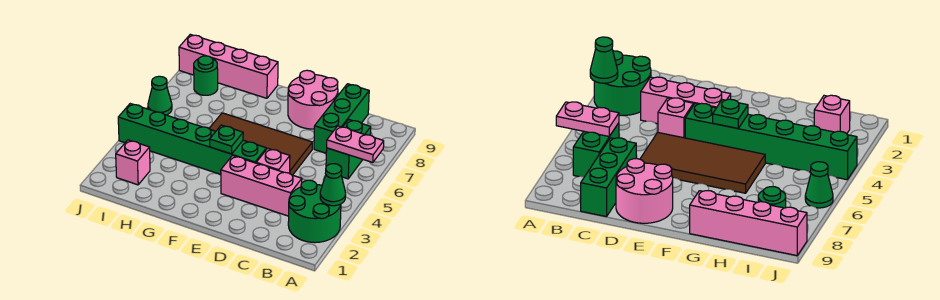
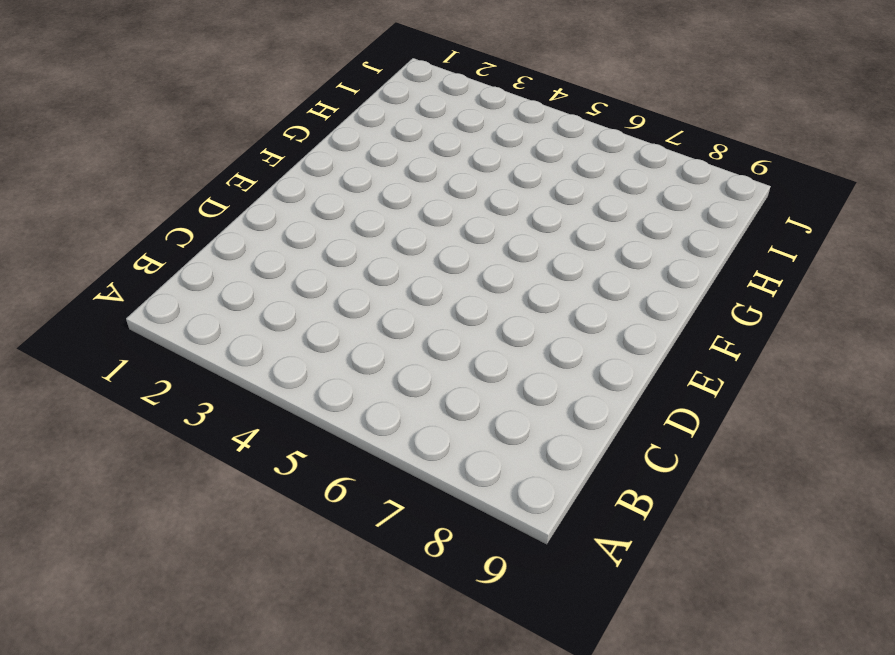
none -> green 2x2 round brick [288,180,341,243]
none -> green 1x2 brick [326,119,371,179]
none -> pink 1x3 brick [221,156,302,216]

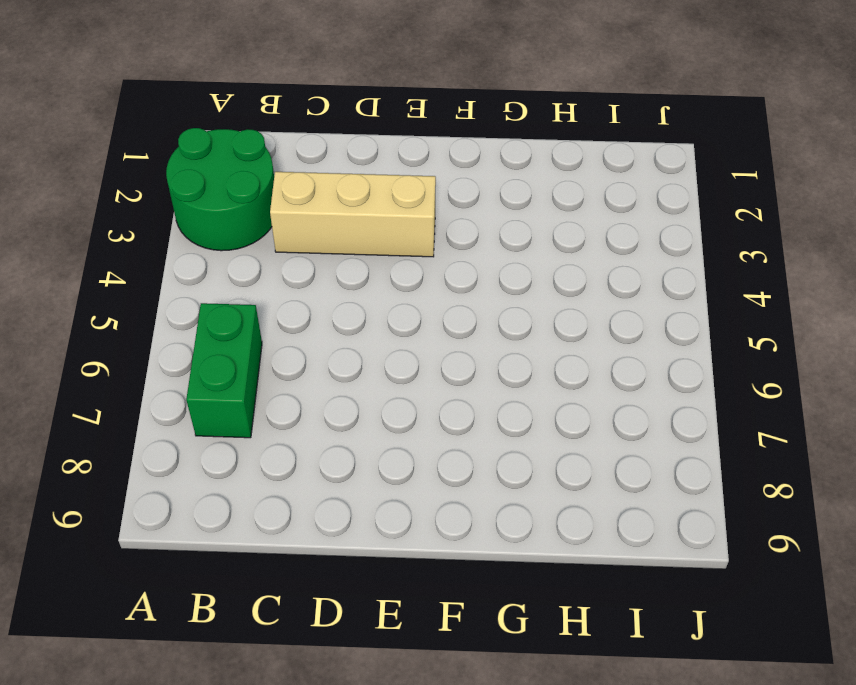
tan 1x3 brick [270,172,436,257] -> pink 1x3 brick [221,156,302,216]
none -> green 1x3 brick [314,84,369,153]
none -> pink 1x1 brick [257,148,290,173]
none -> brown 2x4 tile [209,113,312,175]

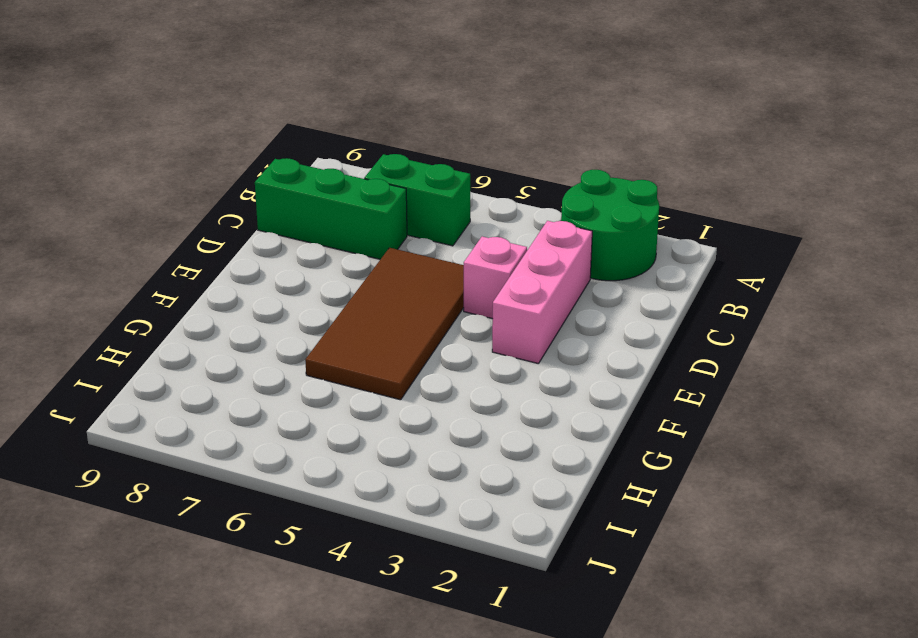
none -> pink 2x2 round brick [288,70,338,129]
none -> green 1x6 brick [118,104,266,174]
none -> pink 1x4 brick [179,34,278,98]

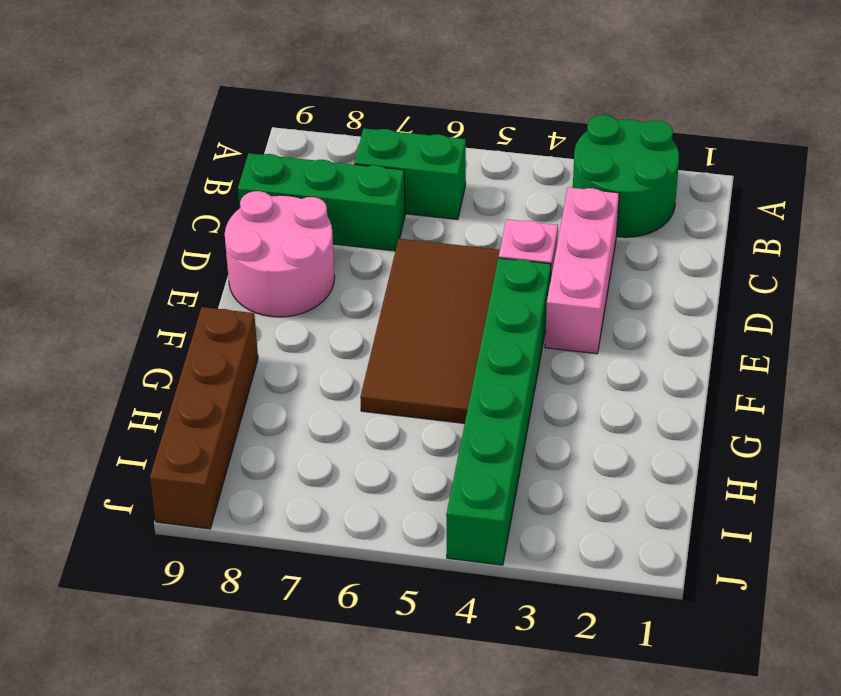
brown 1x4 brick [150,307,258,529] -> pink 1x4 brick [179,34,278,98]
none -> pink 1x1 brick [116,140,150,185]
none -> green 1x1 round brick [194,56,218,95]
none -> green 1x1 cone [148,76,172,115]

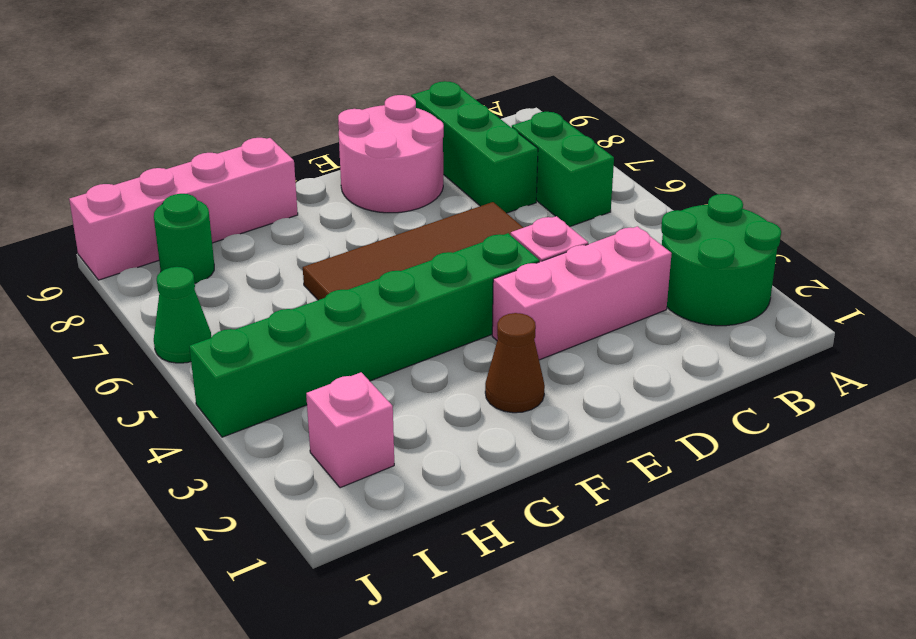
brown 1x1 cone [485,313,545,413] -> none
none -> green 1x1 cone [320,164,346,206]
none -> pink 1x2 plate [327,126,384,163]
none -> green 1x1 plate [210,125,243,154]

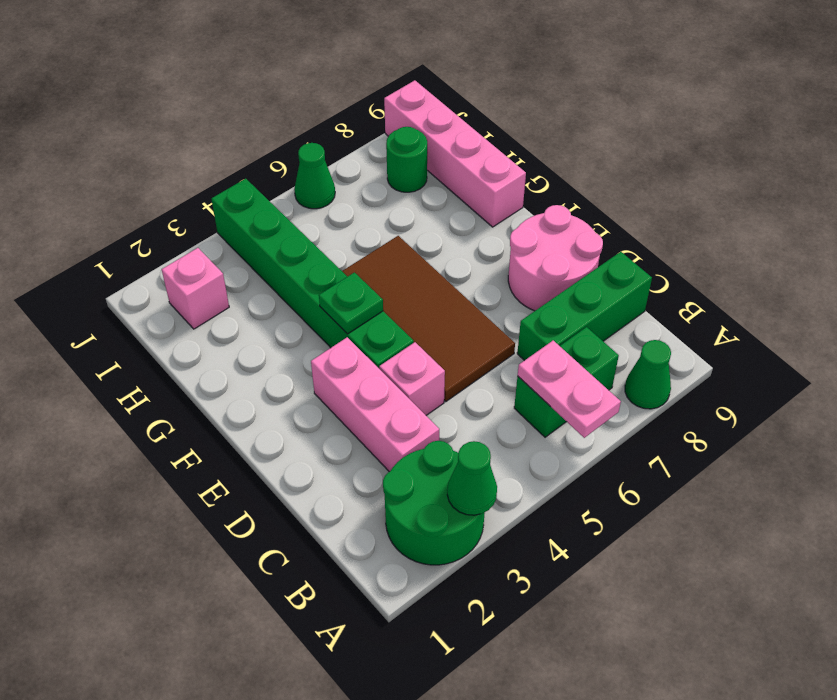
green 1x1 cone [625,340,671,409] -> none

